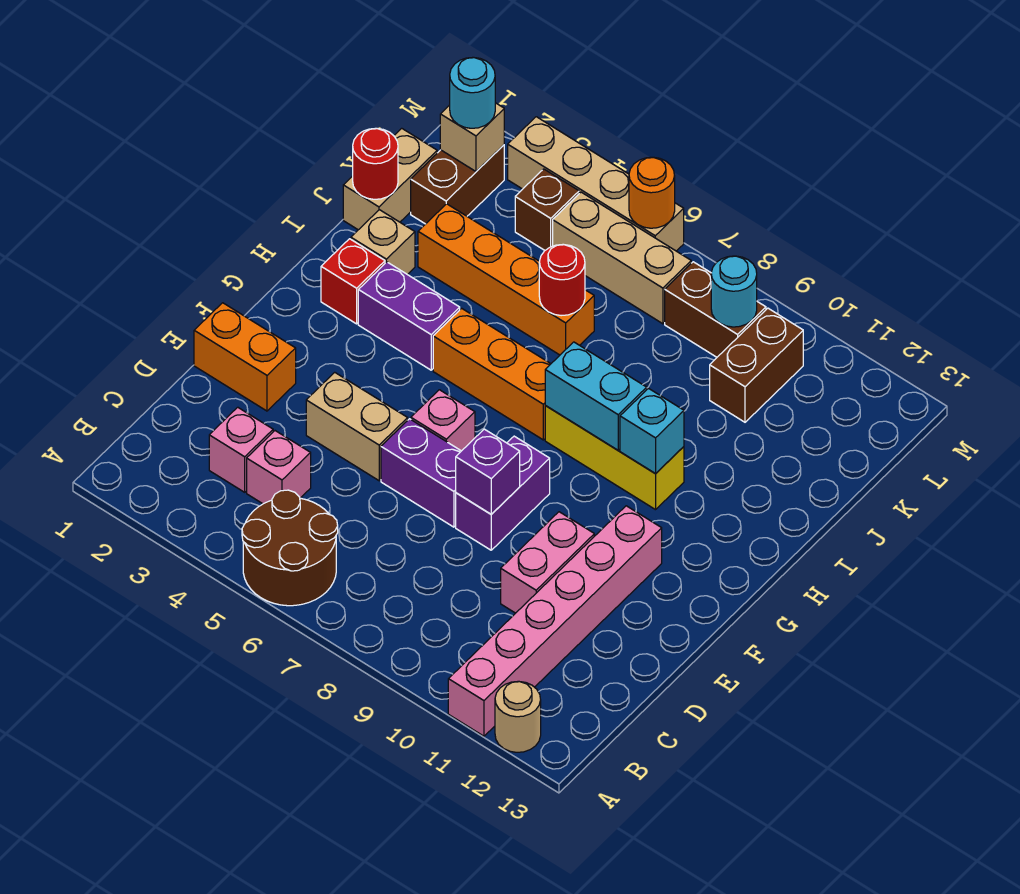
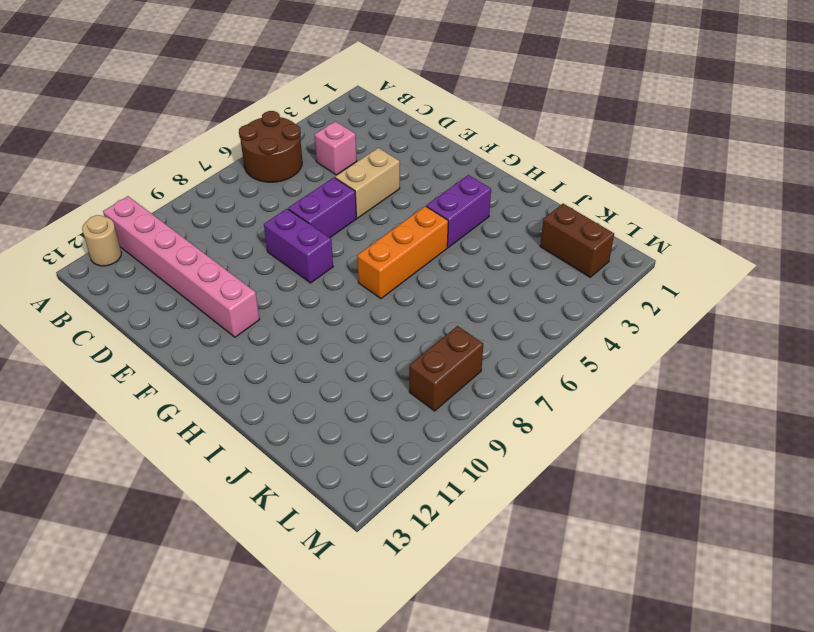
none -> pink 1x1 brick [209,407,273,492]
none -> pink 1x2 brick [501,512,594,613]
none -> orange 1x2 brick [194,303,296,411]
none -> pink 1x1 brick [411,390,475,451]

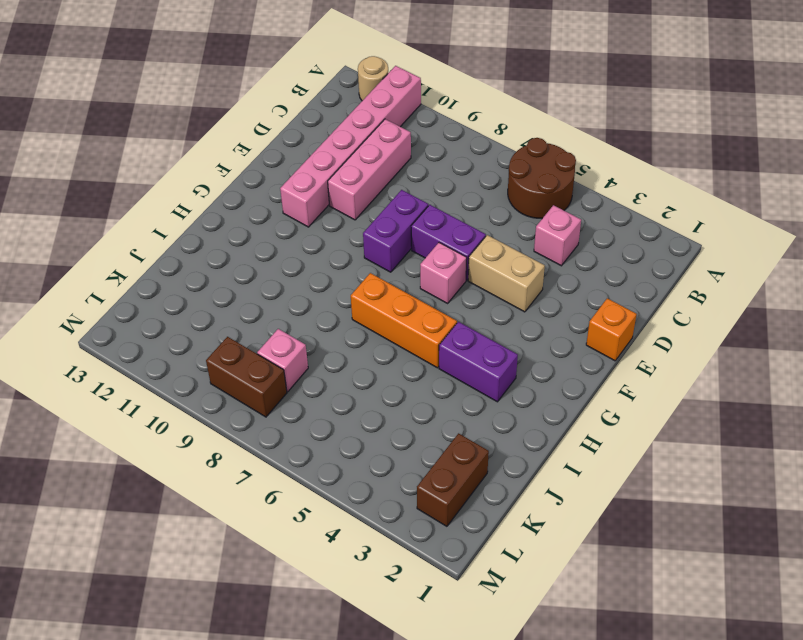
pink 1x3 brick [328,119,411,220] -> pink 1x2 brick [501,512,594,613]
orange 1x1 brick [586,298,637,361] -> orange 1x2 brick [194,303,296,411]
pink 1x1 brick [257,329,308,392] -> pink 1x1 brick moved to [209,407,273,492]
none -> red 1x1 brick [321,239,385,324]
none -> yellow 1x3 brick [545,406,684,510]
none -> tan 1x1 brick [351,210,415,275]
none -> tan 1x2 brick [343,128,437,230]

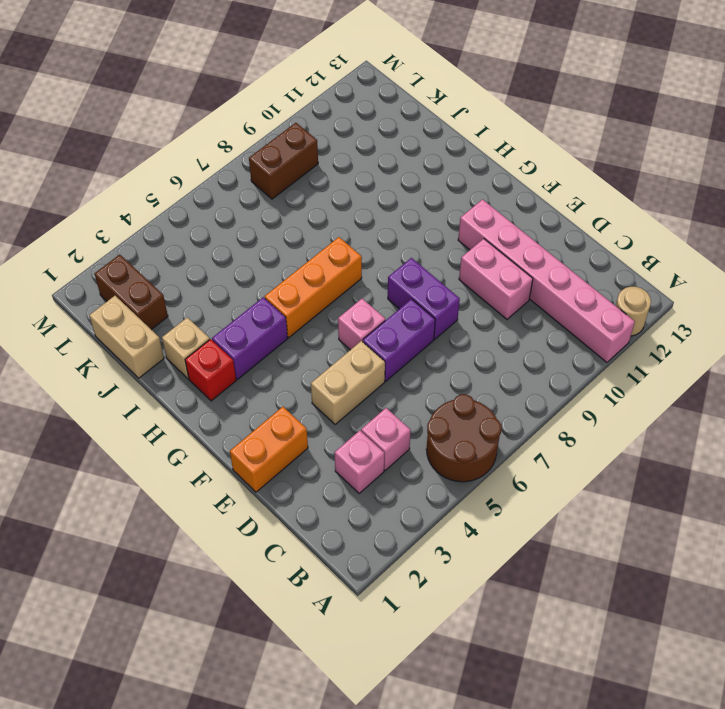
none -> yellow 1x3 brick [545,406,684,510]
none -> orange 1x4 brick [418,204,594,355]
none -> brown 1x2 brick [710,308,803,422]
none -> brown 1x1 brick [515,169,579,250]

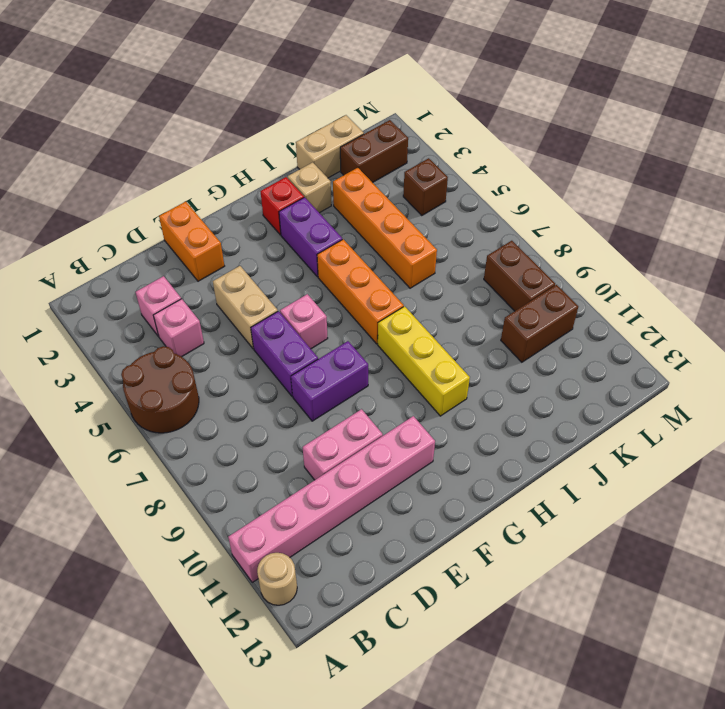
none -> tan 1x3 brick [553,192,691,324]
none -> tan 1x4 brick [508,117,684,251]
none -> purple 1x1 brick [456,429,520,514]
none -> cyan 1x2 brick [545,342,647,450]

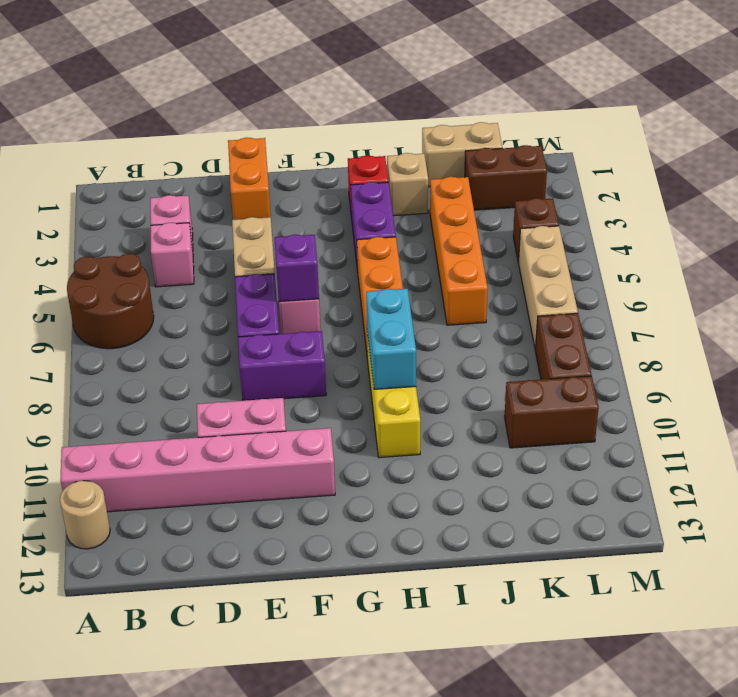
purple 1x1 brick [274,234,319,302] -> purple 1x1 brick moved to [456,429,520,514]
none -> tan 1x4 brick [508,117,684,251]
none -> cyan 1x1 brick [620,388,684,474]
none -> red 1x1 round brick [353,128,398,199]
none -> red 1x1 round brick [539,245,585,316]

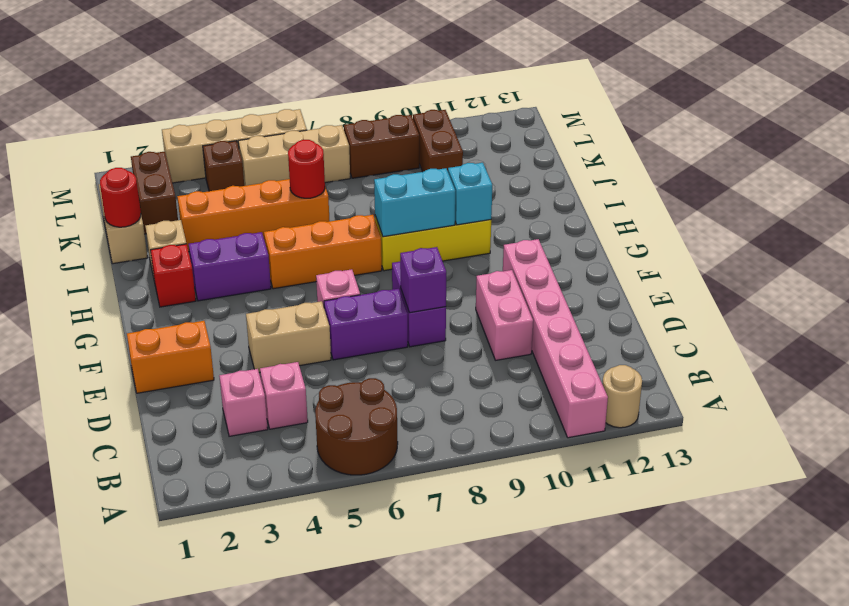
none -> tan 1x1 brick [440,103,504,171]
none -> cyan 1x1 round brick [711,256,757,327]
none -> orange 1x1 round brick [629,157,675,228]
none -> cyan 1x1 round brick [450,57,495,128]

